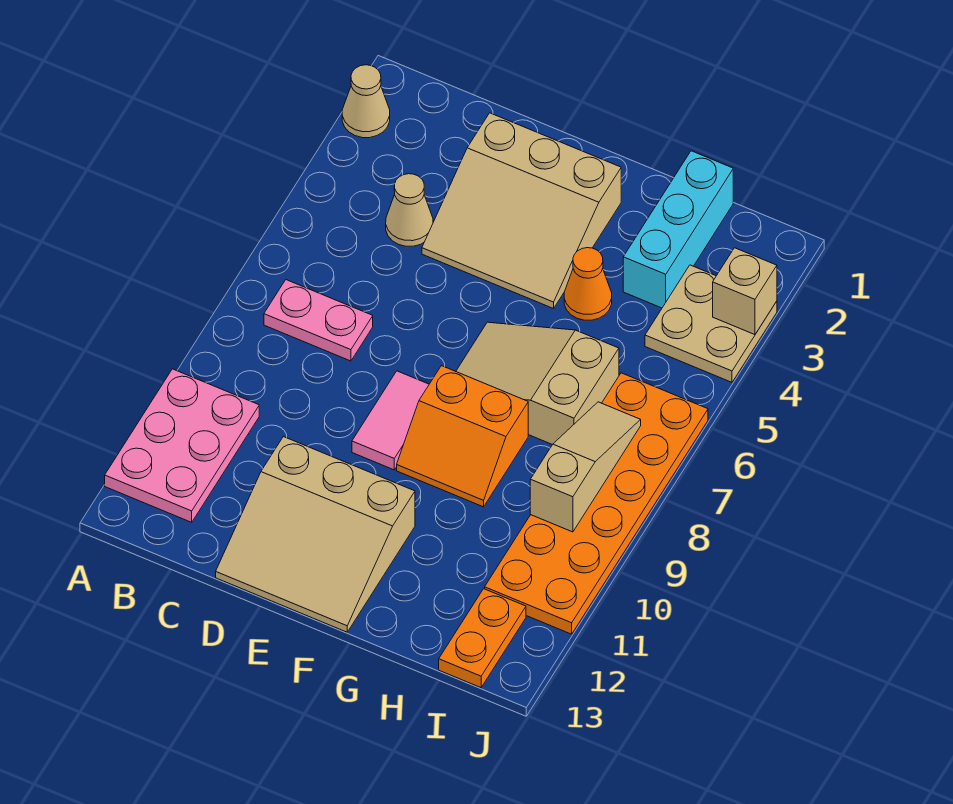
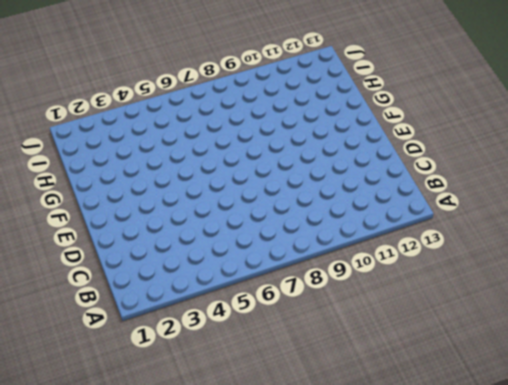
none -> tan 1x1 cone [342,65,390,138]
none -> pink 2x3 plate [105,369,259,522]
none -> pink 1x2 plate [264,280,373,361]

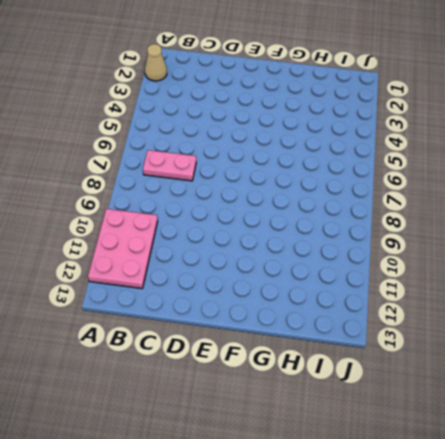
none -> tan 1x1 cone [386,174,433,246]
none -> tan 3x3 slope [422,113,621,309]
none -> tan 3x3 slope [216,437,415,632]

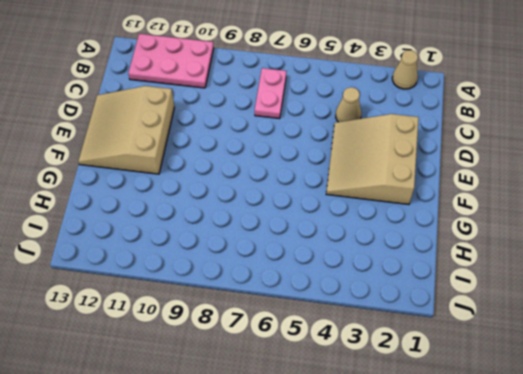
none -> pink 1x2 tile [352,371,429,470]
none -> tan 2x3 slope [456,322,619,445]
none -> orange 2x2 slope [397,366,528,507]

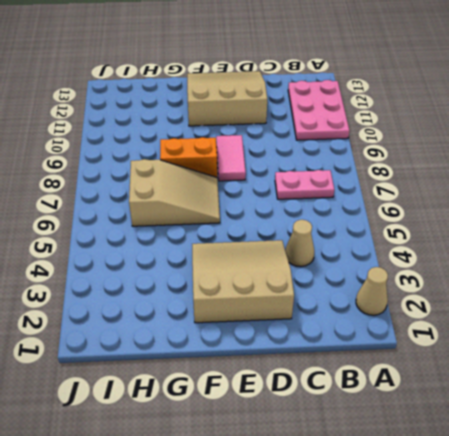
none -> orange 1x1 cone [564,248,612,320]
none -> cyan 1x3 brick [623,151,733,308]
none -> tan 2x2 plate [645,265,777,382]

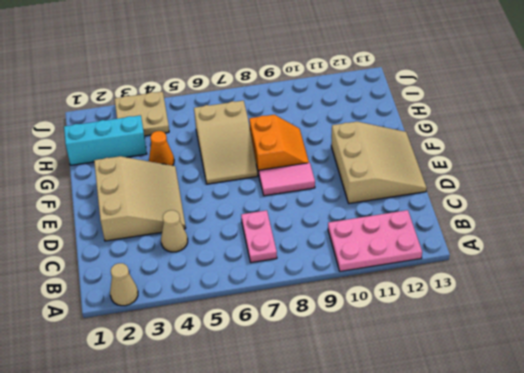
none -> orange 2x6 plate [485,373,708,634]
none -> orange 1x2 plate [439,589,526,688]
none -> tan 1x3 slope [530,402,641,532]

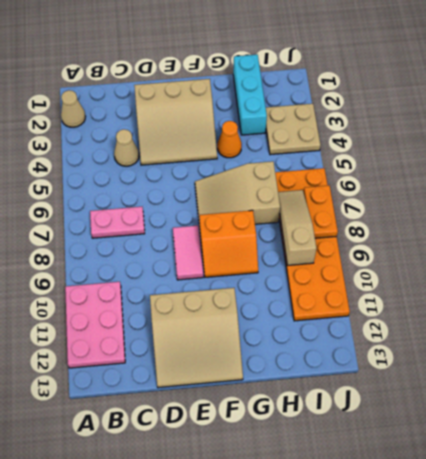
orange 1x2 plate [304,185,338,238] -> orange 1x2 plate moved to [439,589,526,688]
none -> tan 1x1 brick [713,248,777,335]

